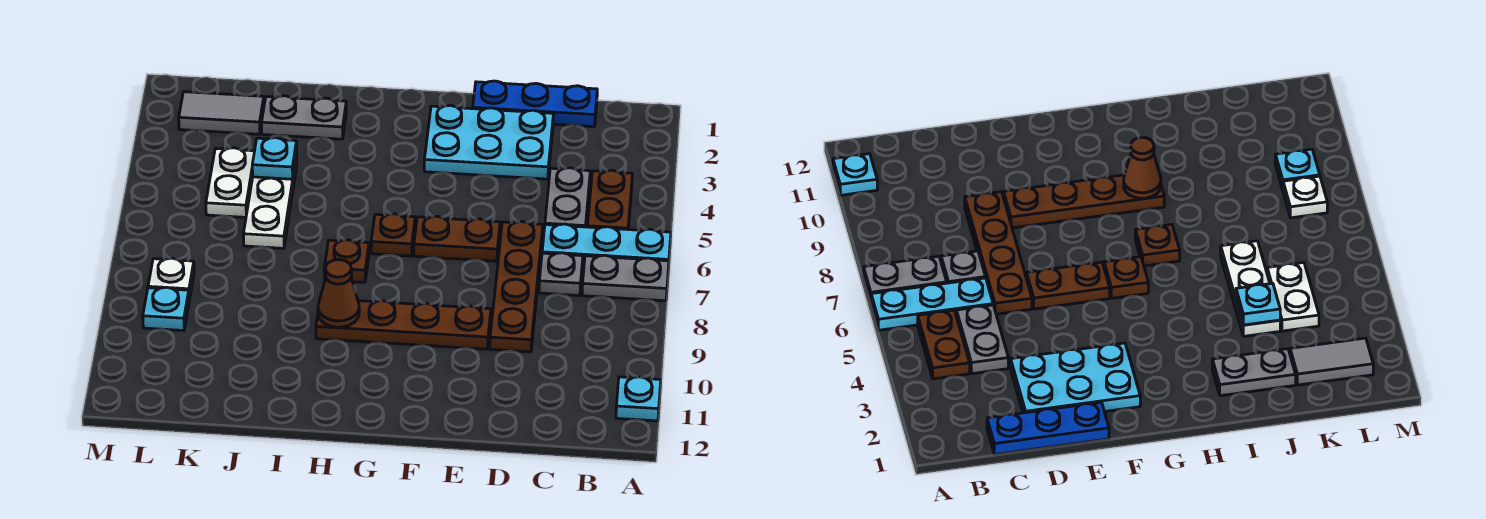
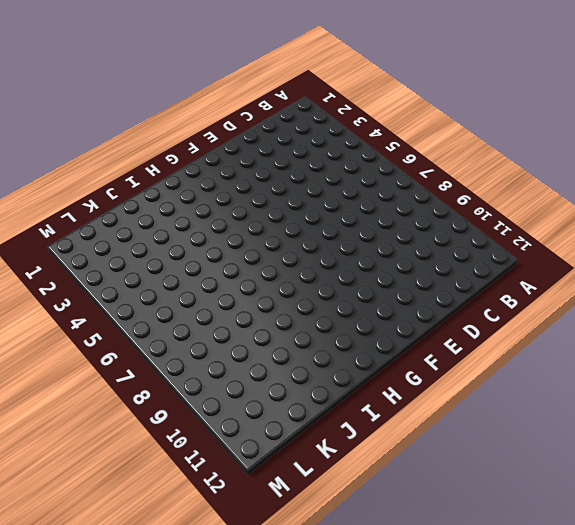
none -> cyan 1x3 plate [542,224,671,267]
none -> grey 1x2 plate [582,255,669,301]
none -> cyan 1x1 plate [616,377,661,421]

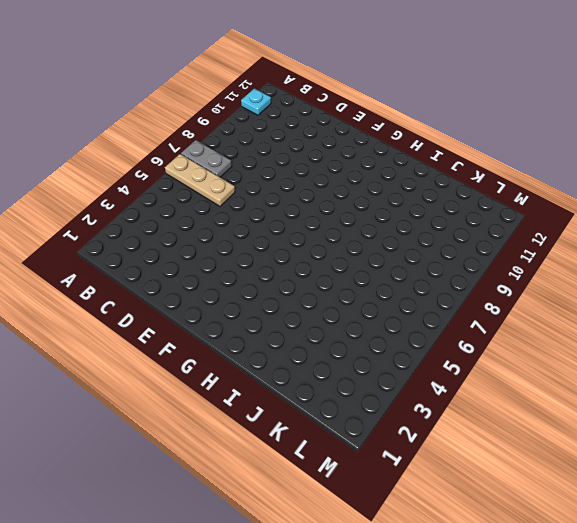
tan 1x3 plate [165,154,235,206] -> cyan 1x3 plate [542,224,671,267]
none -> brown 1x2 plate [588,170,632,230]
none -> blue 1x3 plate [473,81,597,127]
none -> grey 1x2 plate [545,168,590,227]

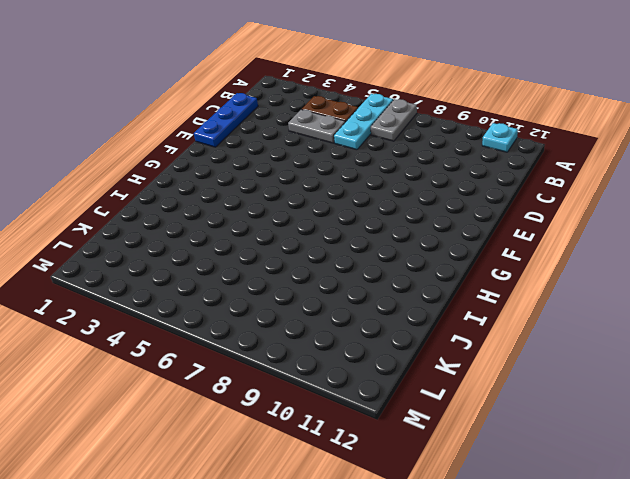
none -> grey 1x1 plate [539,253,583,296]
none -> cyan 2x3 plate [424,105,554,179]
none -> brown 1x4 plate [490,222,543,352]

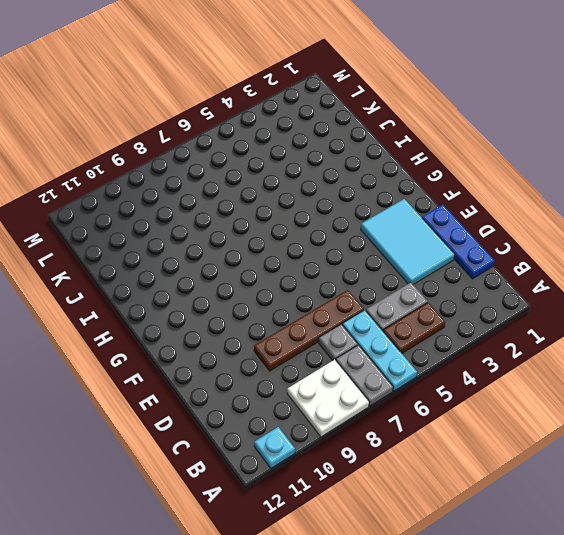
white 2x2 plate [287,360,369,437] -> none
cyan 2x3 tile [361,199,455,284] -> cyan 2x3 plate [424,105,554,179]
none -> brown 1x2 plate [414,216,500,261]
none -> brown 1x4 plate [316,301,491,349]
none -> brown 1x1 plate [371,214,415,256]

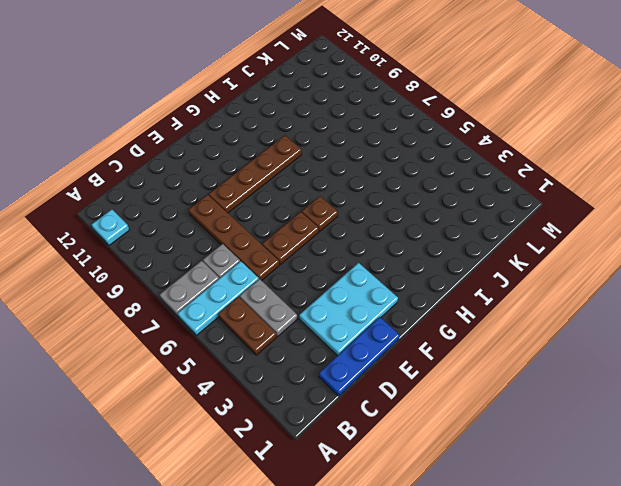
none -> brown 1x1 plate [324,240,369,282]
none -> grey 1x2 plate [262,96,346,139]
none -> white 1x3 plate [243,155,297,248]

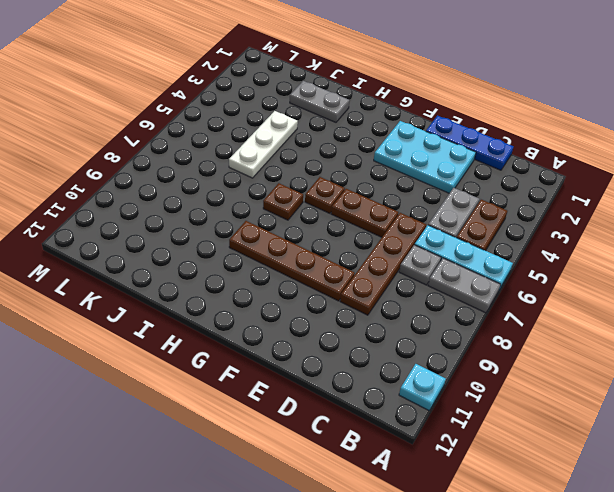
none -> grey 1x2 tile [179,92,264,134]
none -> white 1x2 plate [206,148,255,217]
none -> white 1x1 plate [148,258,194,300]

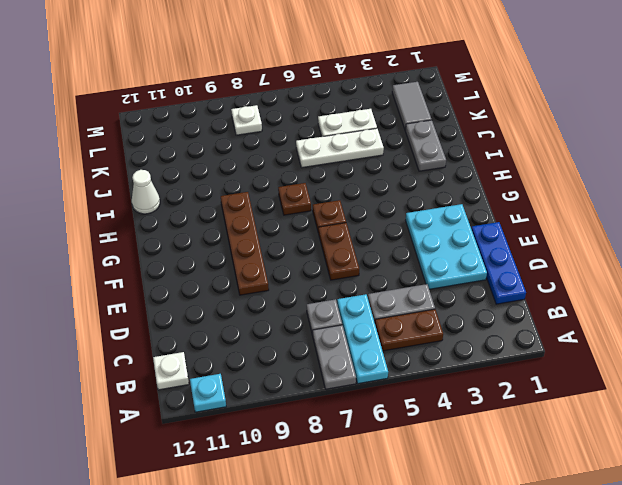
white 1x1 plate [153,352,189,390] -> none
white 1x1 cone [132,170,160,214] -> none
none -> brown 1x4 plate [490,222,543,352]
none -> cyan 1x1 plate [143,287,189,331]
none -> brown 1x1 cone [318,260,359,327]

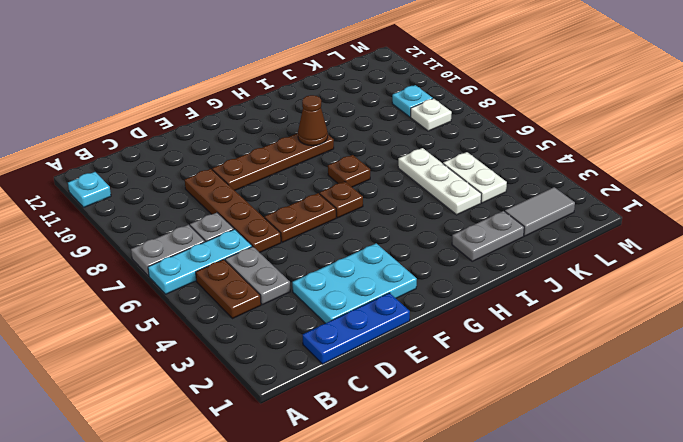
none -> cyan 1x1 plate [252,138,297,179]

